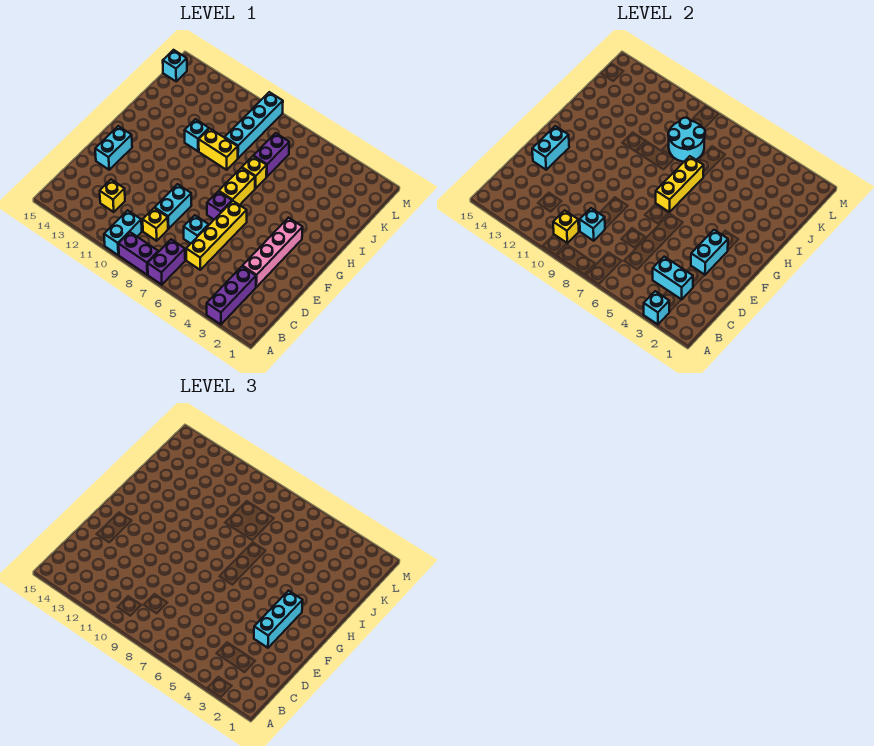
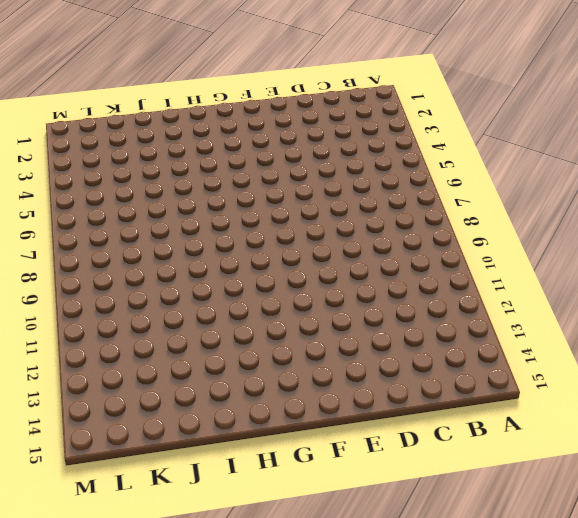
none -> purple 1x3 brick [207,267,256,325]
none -> purple 1x2 brick [148,239,185,285]
none -> purple 1x2 brick [119,232,158,275]

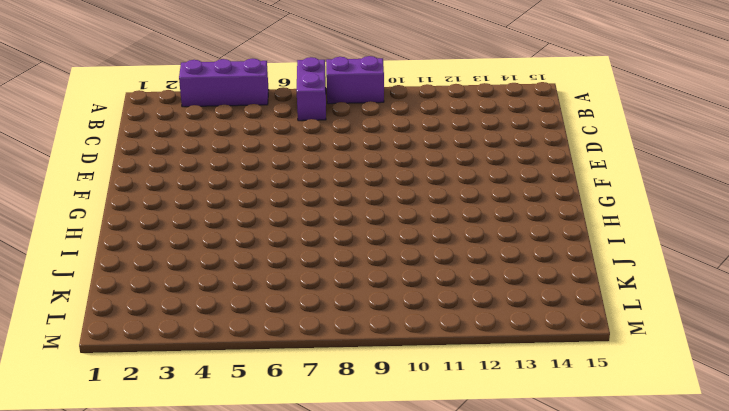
purple 1x3 brick [179,59,269,107] -> purple 1x3 brick turned to [207,267,256,325]
none -> cyan 1x2 brick [104,210,142,255]
none -> yellow 1x4 brick [186,201,247,270]
none -> yellow 1x1 brick [143,208,168,241]

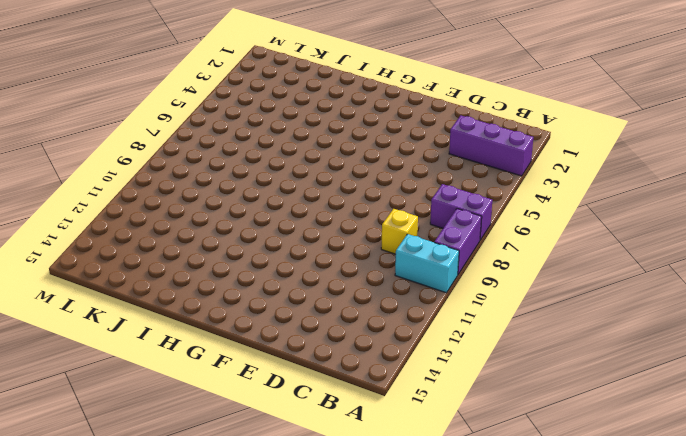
none -> yellow 1x4 brick [186,201,247,270]
none -> yellow 1x1 brick [100,180,125,212]
none -> pink 1x4 brick [242,218,303,287]

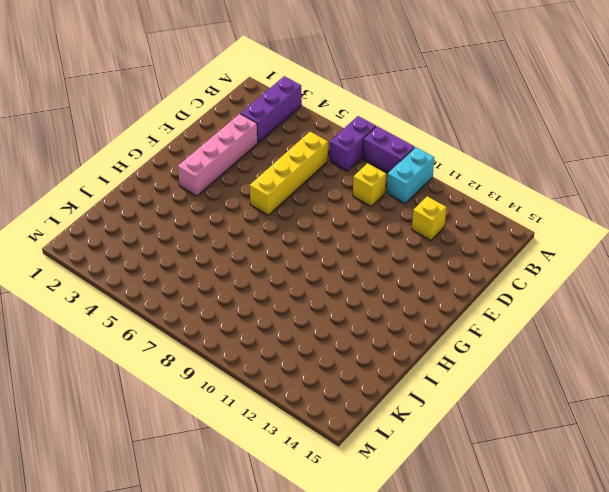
none -> cyan 1x1 brick [184,215,209,244]
none -> cyan 1x2 brick [155,184,191,229]
none -> cyan 1x2 brick [95,126,132,170]

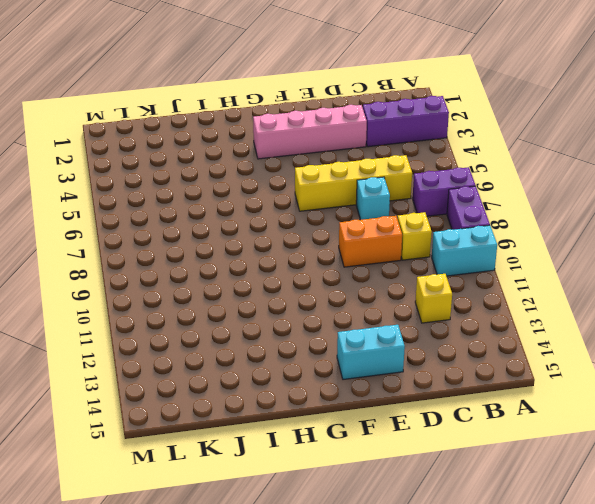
orange 1x2 brick [339,216,402,267] -> cyan 1x2 brick [155,184,191,229]
none -> purple 1x1 brick [207,191,232,219]
none -> yellow 1x2 brick [219,168,255,205]
none -> yellow 1x1 brick [242,156,267,189]

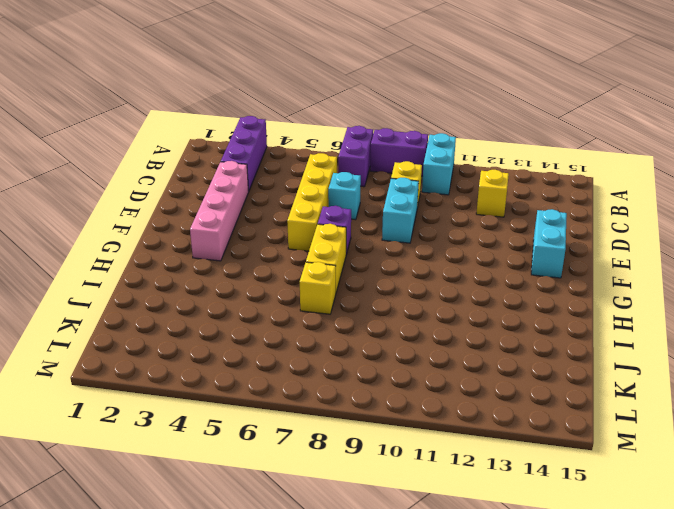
none -> yellow 1x2 brick [199,128,238,170]
none -> cyan 1x1 brick [184,119,209,151]
none -> purple 1x2 brick [254,133,289,177]

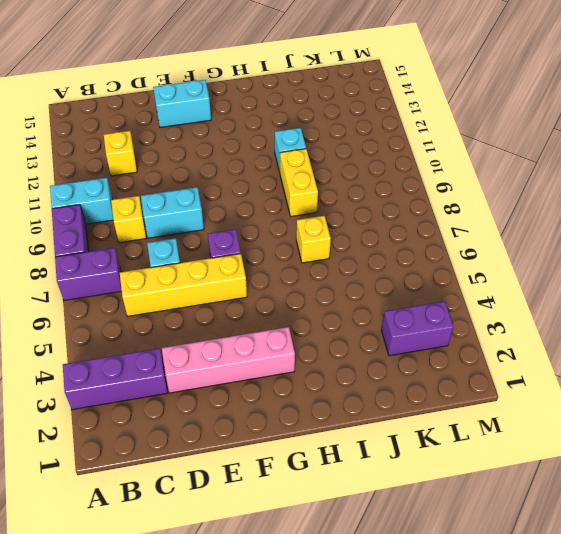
purple 1x2 brick [381,301,454,356] -> purple 1x2 brick moved to [254,133,289,177]
none -> yellow 1x2 brick [219,168,255,205]
none -> cyan 1x4 brick [225,92,283,158]
none -> cyan 1x1 brick [163,50,187,81]

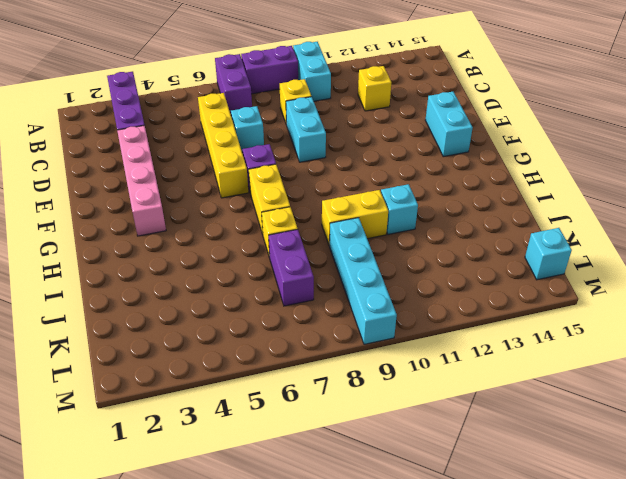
none -> cyan 1x1 brick [644,291,669,325]
none -> yellow 1x1 brick [553,210,579,243]
none -> cyan 1x2 brick [653,257,693,300]

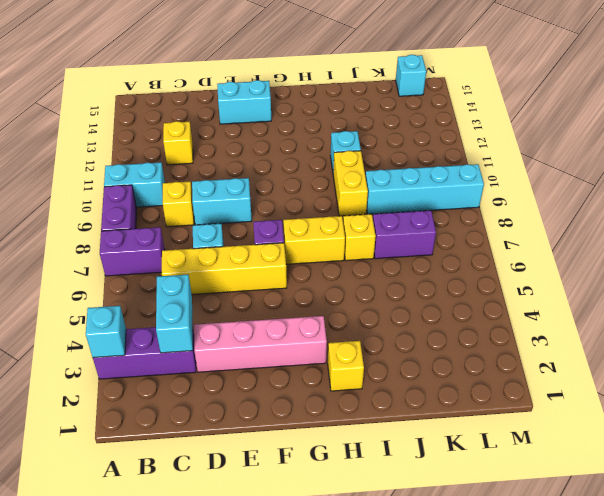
yellow 1x1 brick [328,341,364,391] -> yellow 1x1 brick moved to [553,210,579,243]
none -> cyan 1x1 brick [580,208,605,241]
none -> cyan 1x2 brick [691,230,728,275]
none -> cyan 1x2 brick [532,126,569,170]

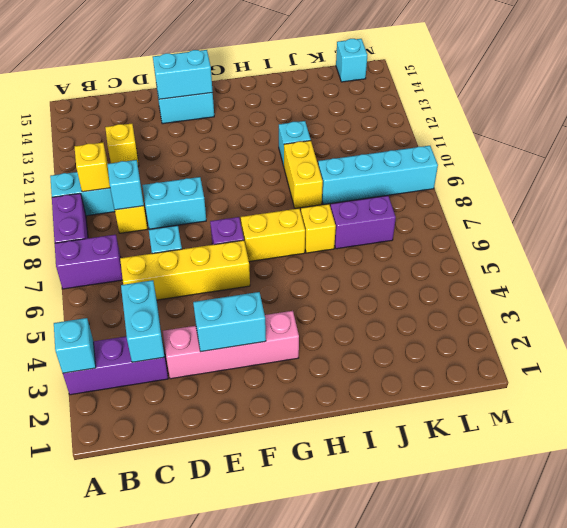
none -> yellow 1x3 brick [656,156,704,212]
none -> cyan 2x2 round brick [668,118,705,162]
none -> cyan 1x3 brick [254,591,303,648]

